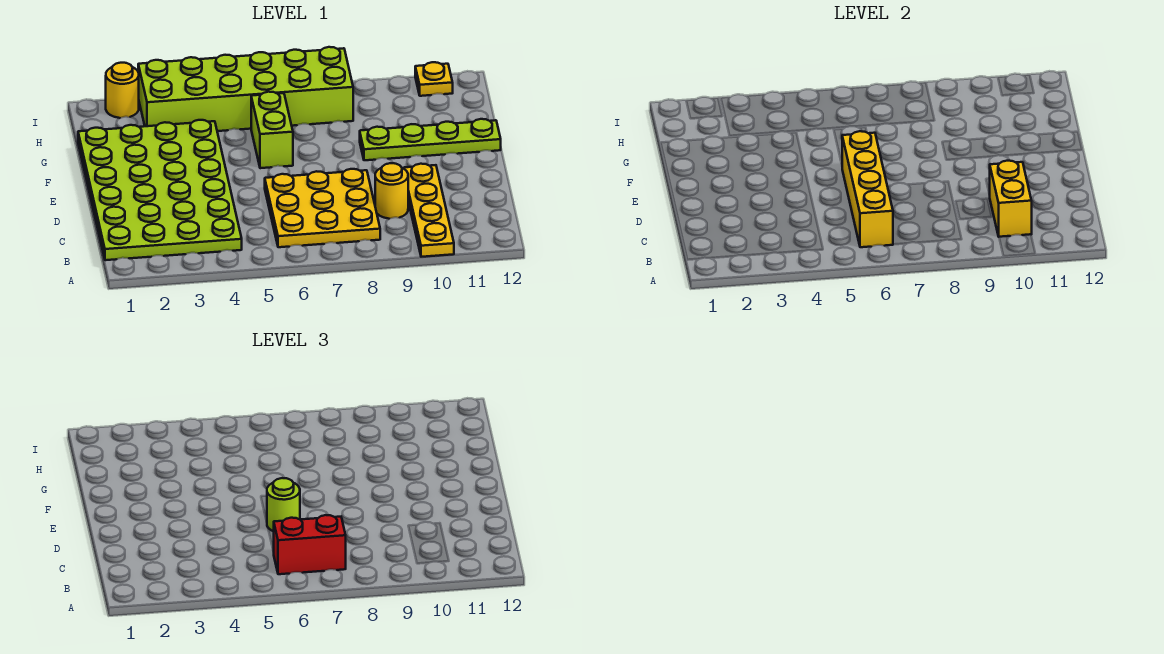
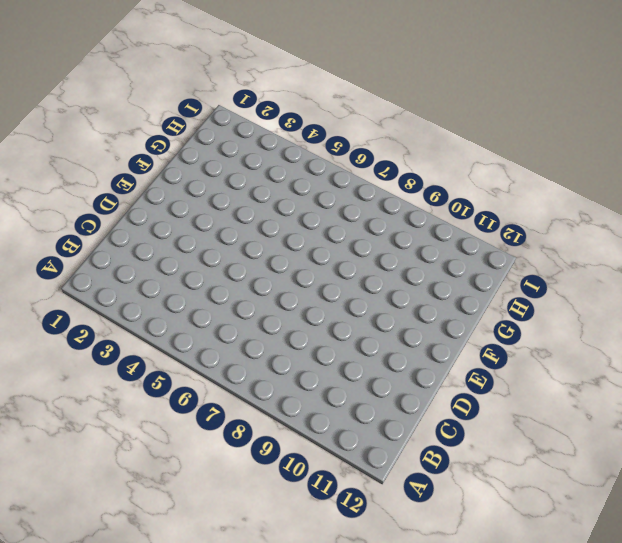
none -> yellow 1x4 plate [403,164,454,257]
none -> lime 4x6 plate [78,120,242,260]
none -> yellow 3x3 plate [265,169,380,247]

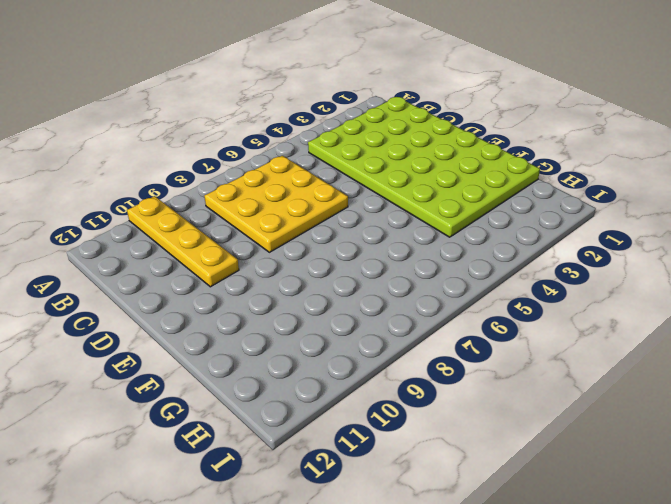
none -> yellow 1x1 round brick [375,163,408,219]
none -> lime 1x2 brick [251,92,293,168]
none -> lime 1x4 plate [360,119,501,160]

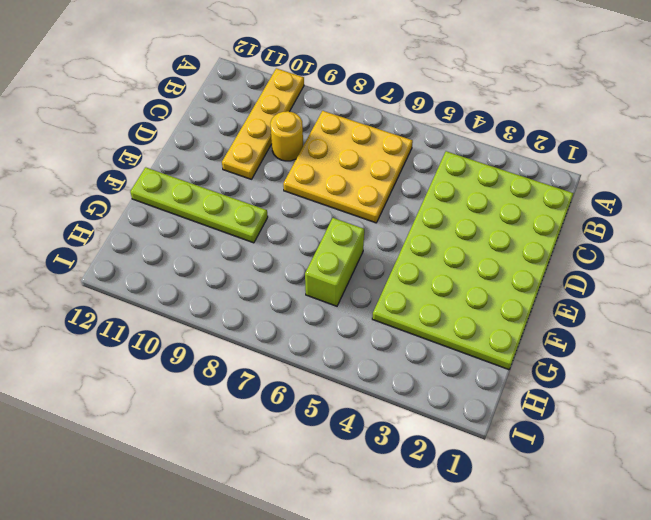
none -> lime 2x6 brick [138,47,353,131]
none -> yellow 1x1 round brick [106,63,139,118]
none -> yellow 1x1 plate [415,62,453,96]

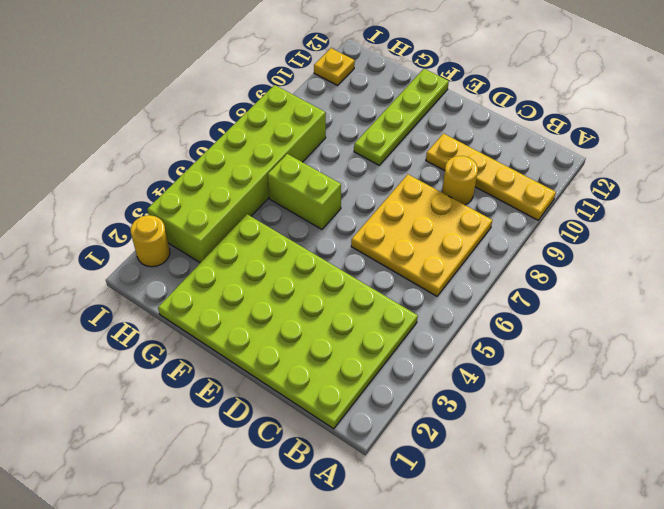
none -> yellow 1x4 brick [842,131,893,247]
none -> yellow 1x2 brick [989,161,1032,237]
none -> red 1x2 brick [273,515,346,574]

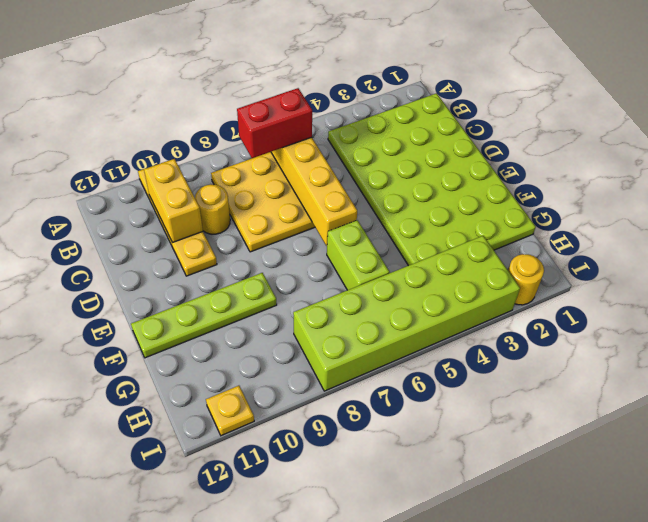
none -> lime 1x1 round brick [267,478,300,531]

